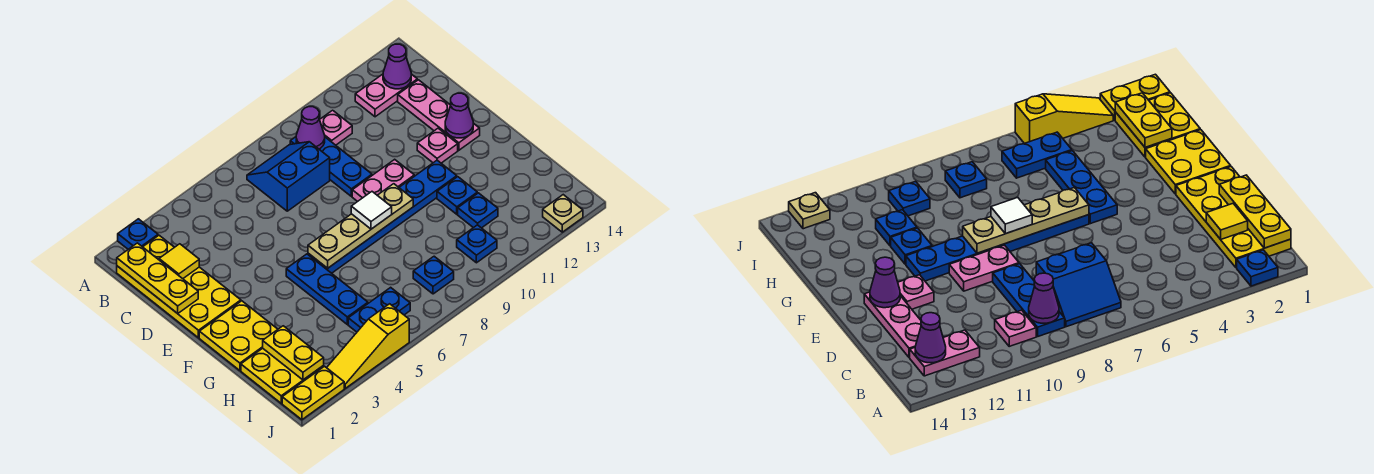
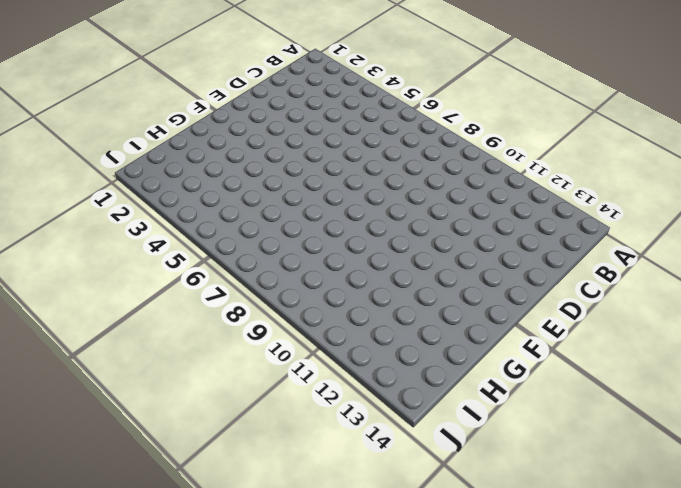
none -> blue 1x1 plate [118,219,158,249]
none -> yellow 2x4 plate [117,235,241,338]
none -> blue 2x2 slope [247,142,330,211]

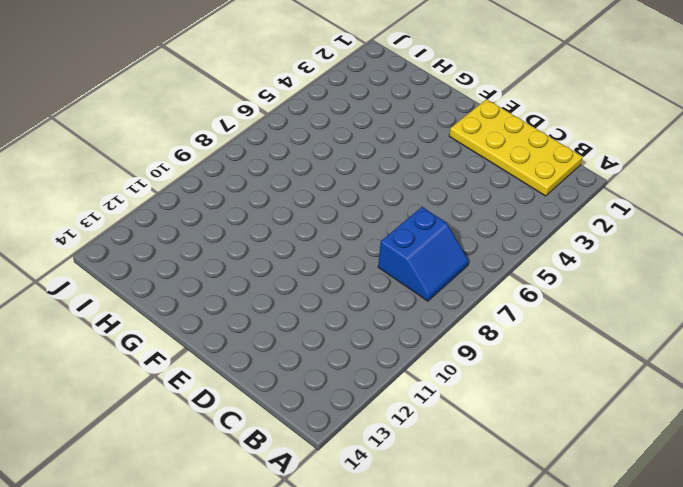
none -> blue 1x1 plate [118,219,158,249]
none -> blue 1x3 plate [290,137,372,196]
none -> pink 1x1 plate [320,110,352,145]

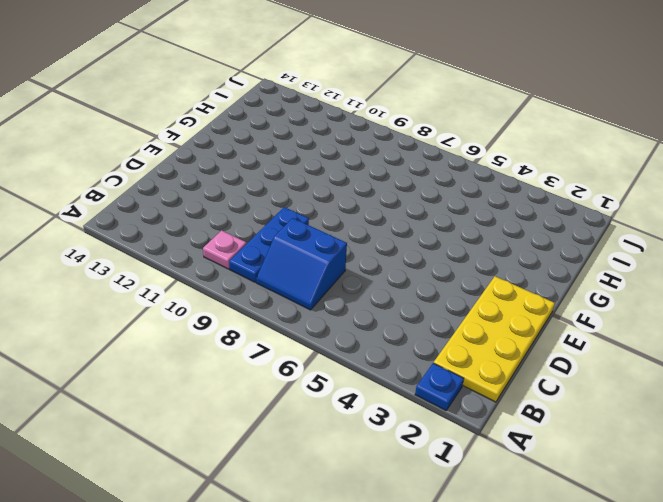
none -> pink 1x2 plate [355,74,417,117]
none -> pink 1x3 plate [398,80,480,150]
none -> pink 1x2 plate [352,159,414,201]

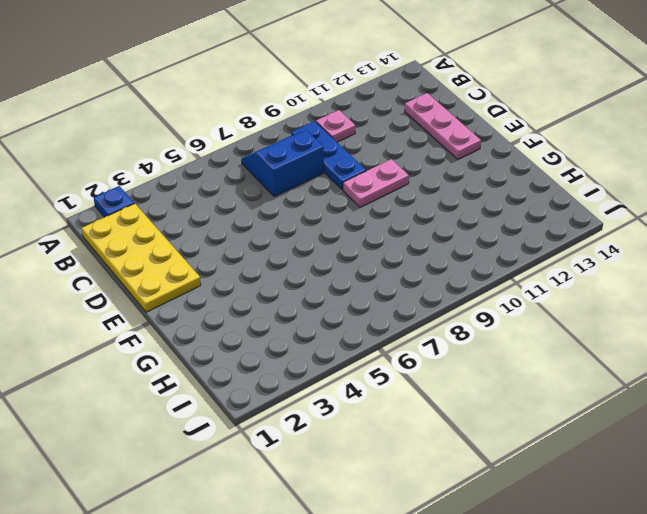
none -> pink 1x2 plate [355,74,417,117]
none -> pink 1x1 plate [417,128,458,163]
none -> yellow 2x2 plate [199,301,278,371]

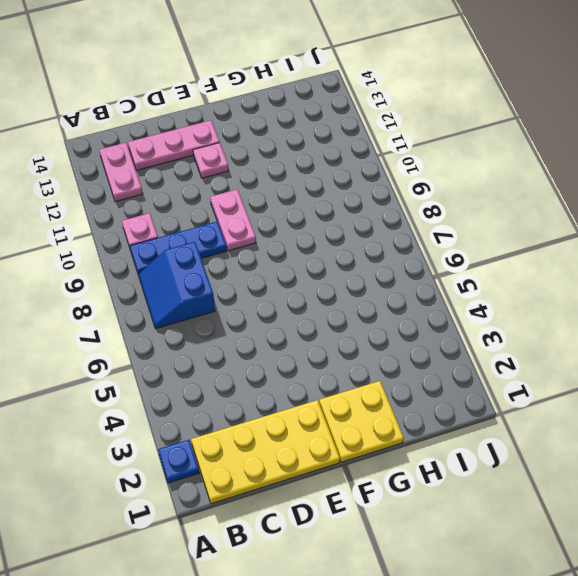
none -> blue 1x3 plate [286,254,368,324]
none -> blue 1x6 plate [308,160,457,273]
none -> blue 1x1 plate [437,177,477,214]

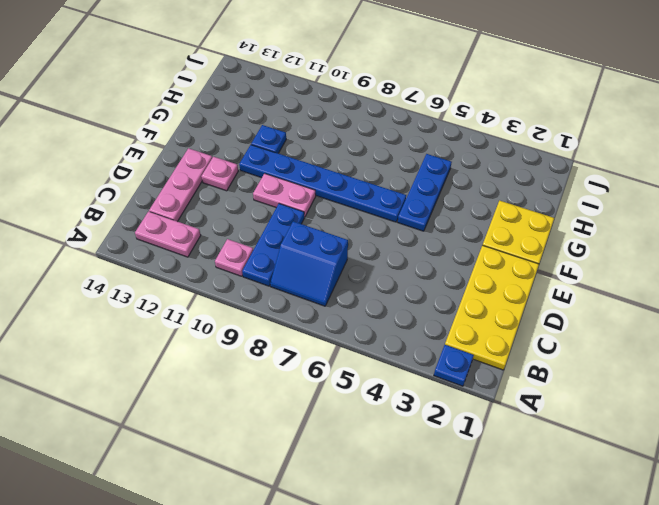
none -> yellow 2x2 plate [241,348,324,403]
none -> blue 1x1 plate [458,193,498,228]
none -> blue 1x2 plate [348,287,410,332]

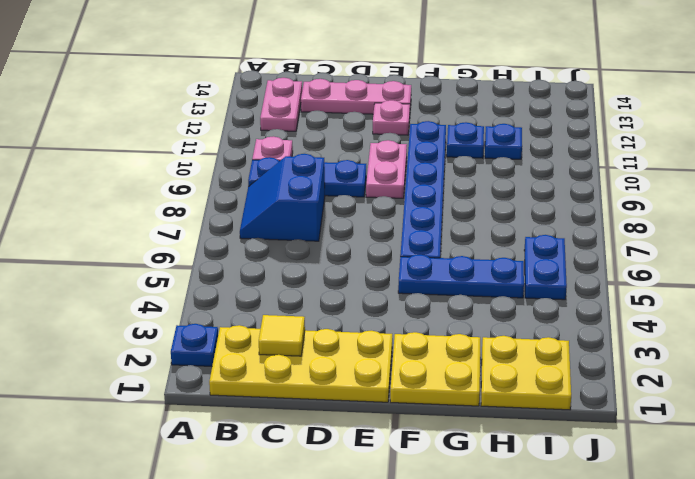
none -> blue 1x1 plate [413,256,454,294]
none -> blue 1x1 plate [457,225,497,263]
none -> yellow 1x2 plate [282,366,344,420]

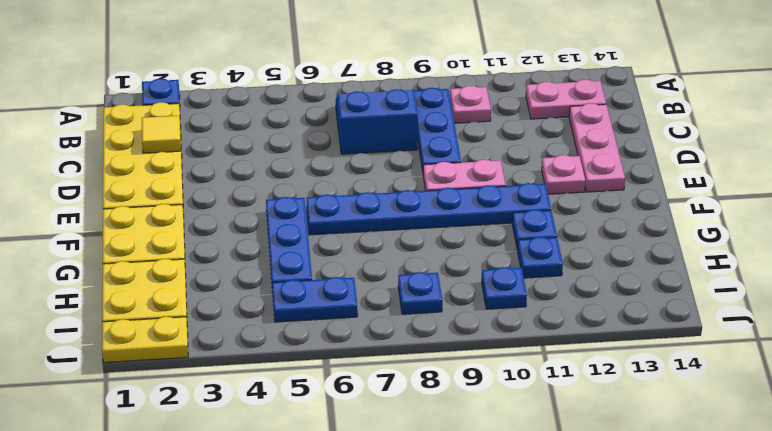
none -> yellow 1x3 slope [327,304,409,388]
none -> tan 1x1 plate [543,195,583,232]
none -> yellow 1x3 plate [117,243,198,314]

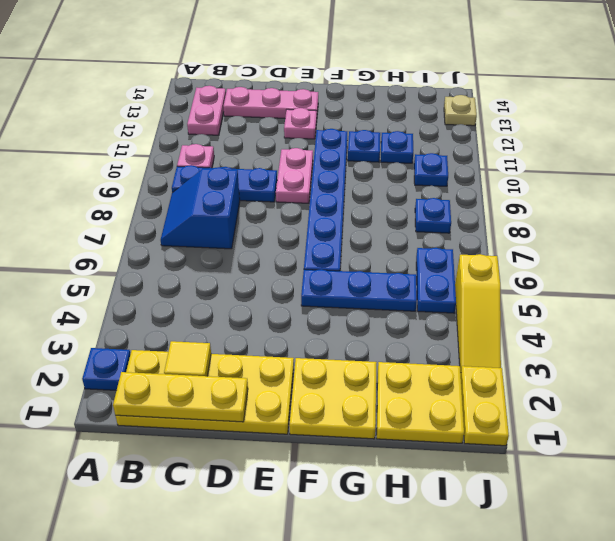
none -> purple 1x1 cone [296,107,325,149]
none -> purple 1x1 cone [383,44,411,89]
none -> purple 1x1 cone [445,93,473,138]

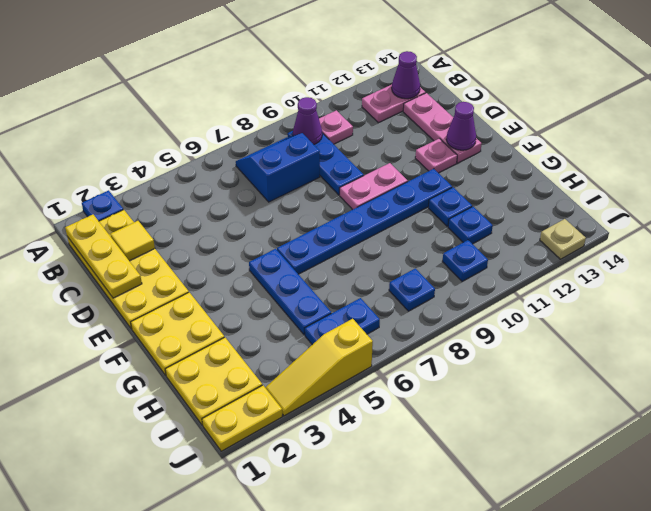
none -> tan 1x4 plate [308,184,413,268]
none -> yellow 1x2 plate [263,326,324,380]
none -> white 1x1 tile [351,192,392,229]

